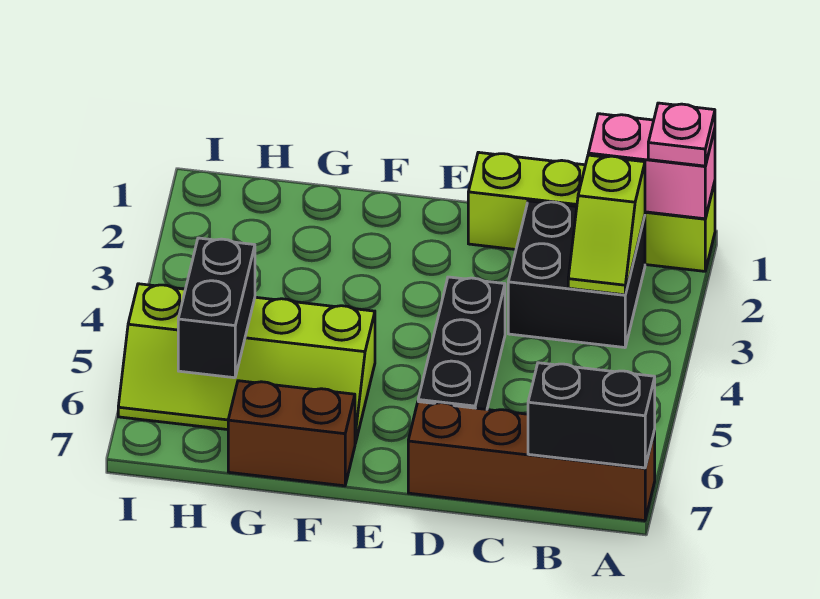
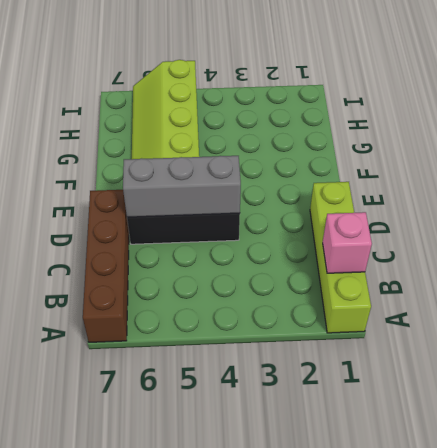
pink 1x1 brick [323,212,372,273] -> pink 1x2 brick [588,114,715,219]
grey 1x3 brick [123,156,241,217] -> none
none -> black 2x2 brick [508,201,645,348]
none -> brown 1x2 brick [228,381,355,486]

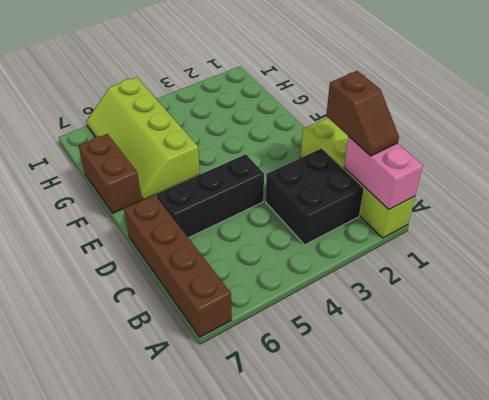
brown 1x2 slope [326,71,399,156] -> none
none -> black 1x2 brick [528,363,655,468]
none -> lime 1x2 slope [568,155,645,295]

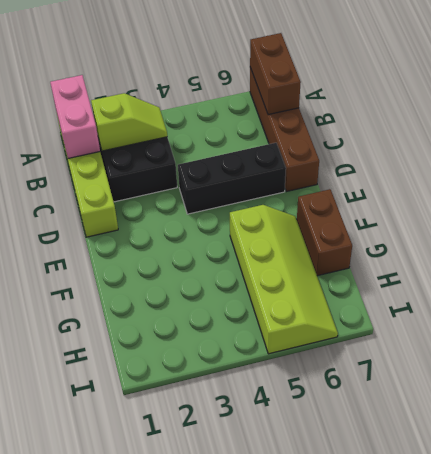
brown 1x2 brick [250,33,301,115] -> black 1x2 brick [528,363,655,468]
none -> black 1x2 brick [178,238,255,378]
none -> pink 1x1 plate [648,103,715,166]

